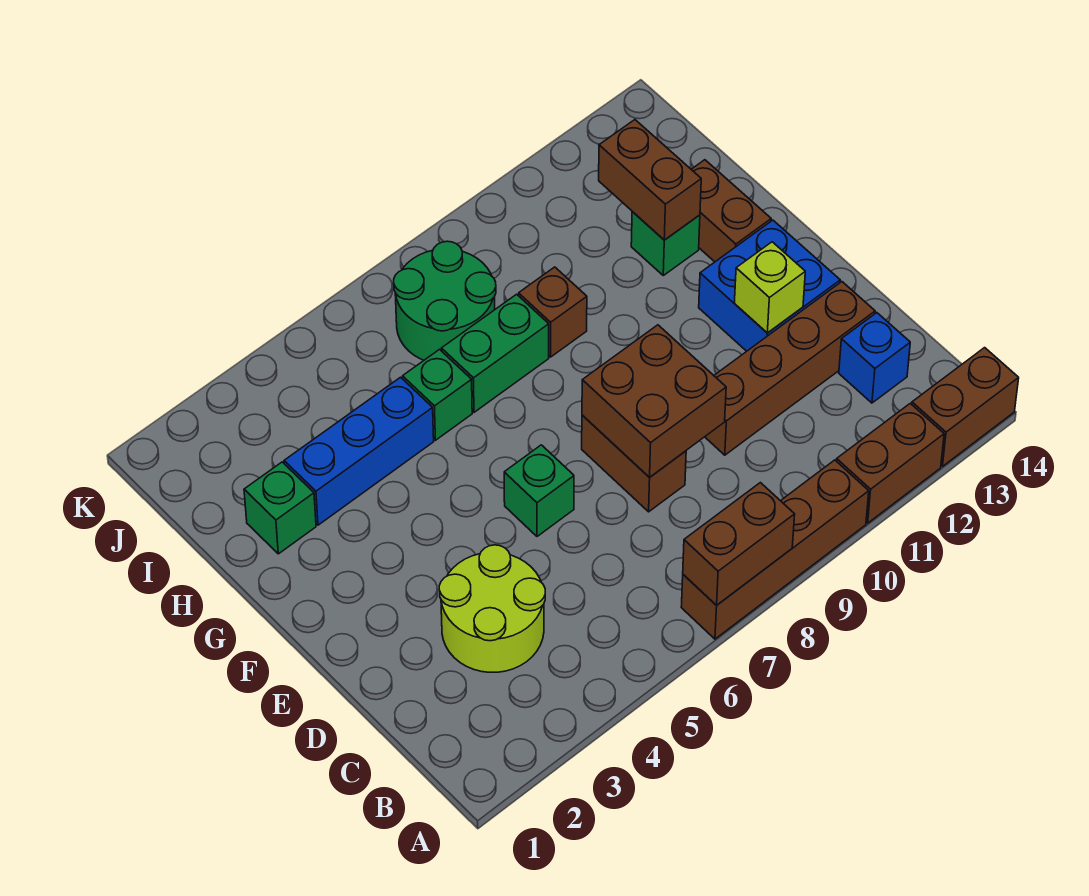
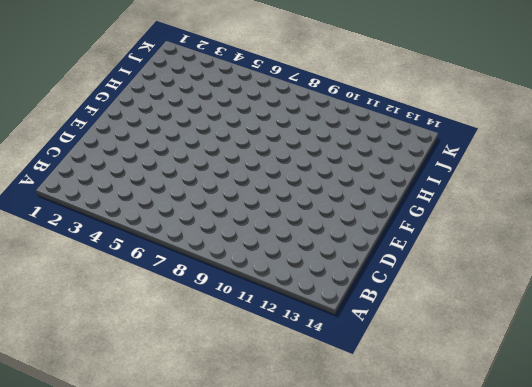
none -> brown 1x4 brick [681,460,869,639]
none -> brown 1x2 brick [837,403,944,523]
none -> brown 1x2 brick [912,348,1019,466]

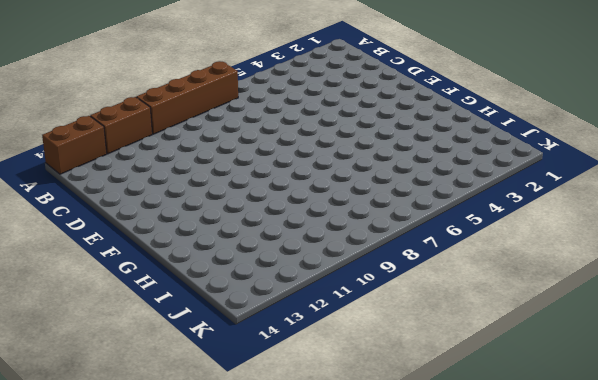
none -> lime 2x2 round brick [439,545,545,672]
none -> blue 1x1 brick [839,313,910,403]
none -> brown 1x2 brick [582,415,686,512]

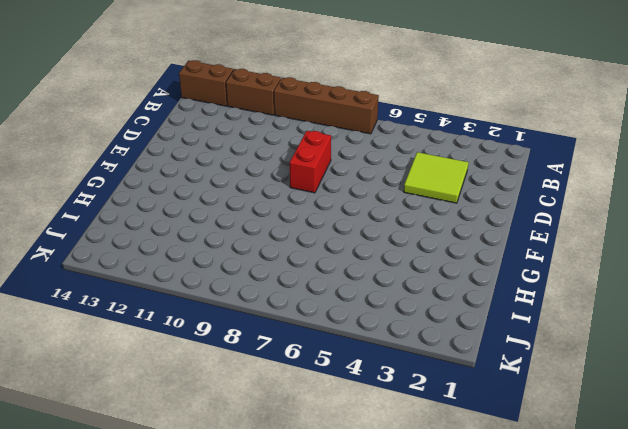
lime 2x2 tile [404,152,469,203] -> lime 2x2 round brick [439,545,545,672]
red 1x2 brick [290,131,331,193] -> brown 1x2 brick [582,415,686,512]
none -> blue 1x1 brick [839,313,910,403]
none -> brown 1x4 brick [705,282,875,455]
none -> green 1x1 brick [504,445,574,536]

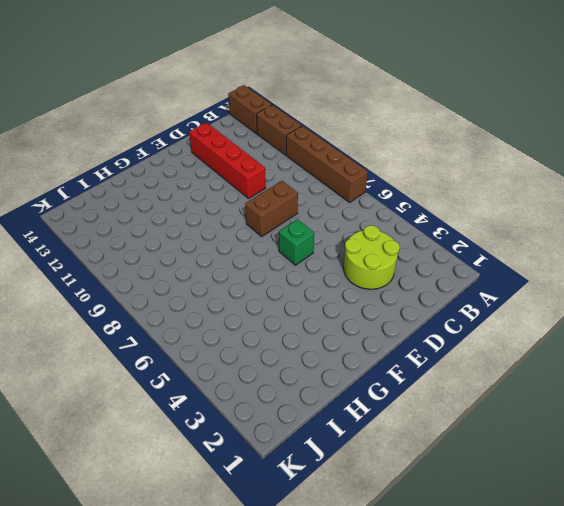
red 1x4 brick [189,123,266,199] -> brown 1x4 brick [705,282,875,455]
none -> blue 1x1 brick [839,313,910,403]
none -> blue 2x2 brick [699,220,840,351]
none -> brown 1x2 brick [691,160,771,262]

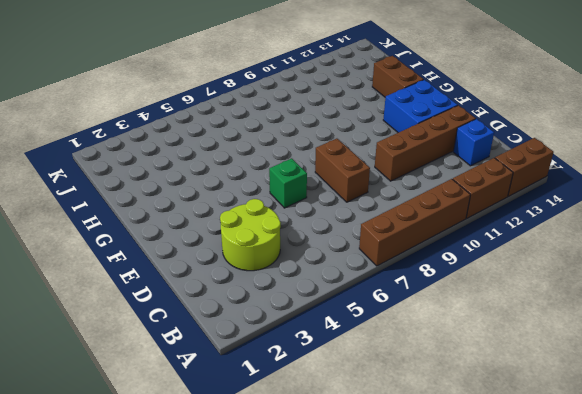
none -> green 1x1 brick [244,462,316,554]
none -> blue 1x3 brick [284,377,434,525]
none -> green 1x1 brick [403,350,472,440]

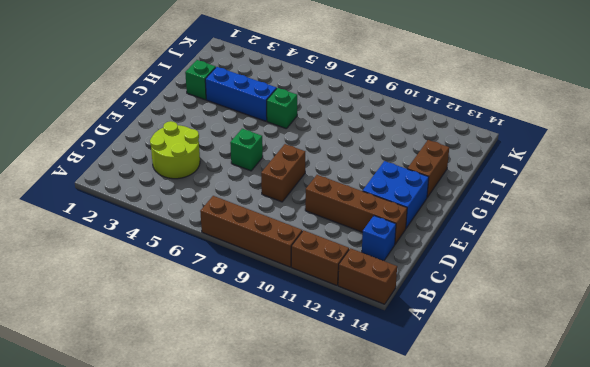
none -> green 1x2 brick [441,294,549,412]
none -> brown 1x1 brick [519,267,587,357]
none -> green 1x1 brick [631,212,700,275]

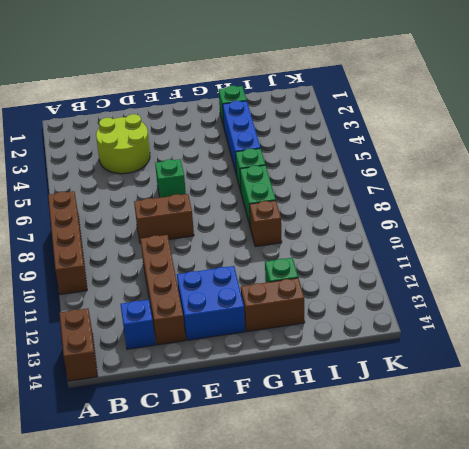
none -> brown 1x2 brick [837,403,944,523]
none -> green 2x2 round brick [394,241,496,360]
none -> brown 1x2 brick [683,483,795,605]

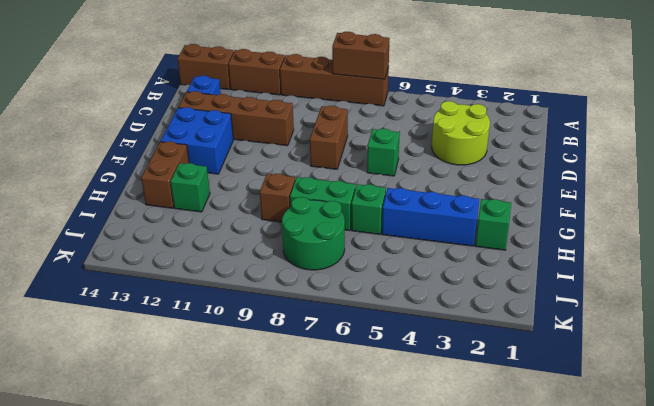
none -> brown 2x2 brick [582,325,726,477]
none -> lime 1x1 brick [734,242,805,333]
none -> brown 1x2 brick [599,120,701,240]

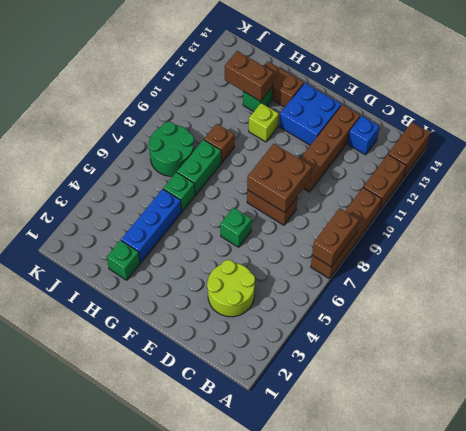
lime 1x1 brick [249,103,279,142] -> lime 1x1 brick moved to [734,242,805,333]

